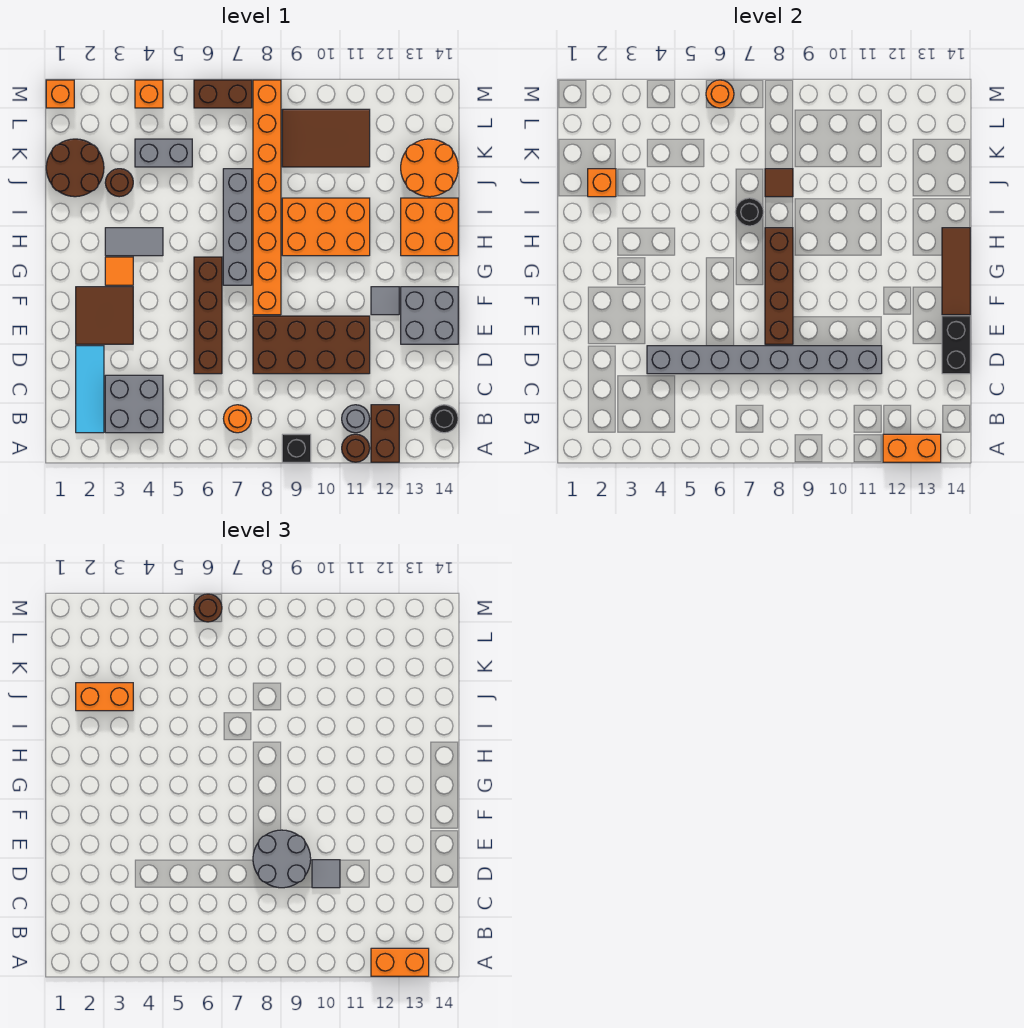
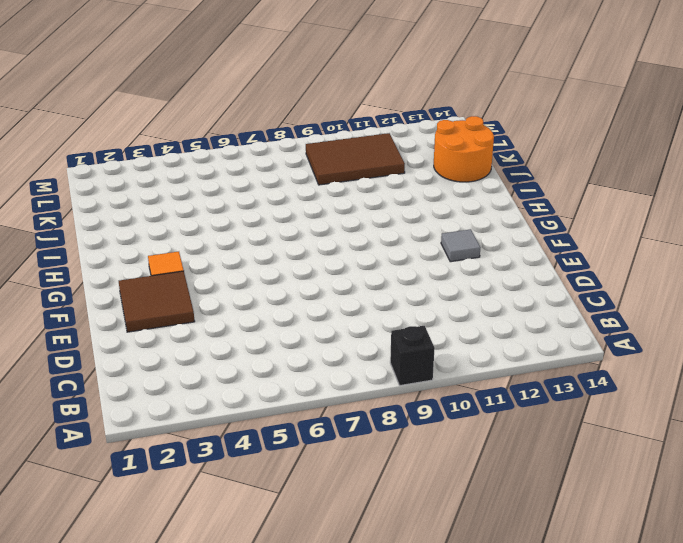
none -> brown 1x1 round brick [342,434,370,462]
none -> brown 1x2 brick [371,405,399,462]
none -> cyan 1x3 tile [76,346,104,433]
none -> grey 2x2 brick [105,375,163,433]

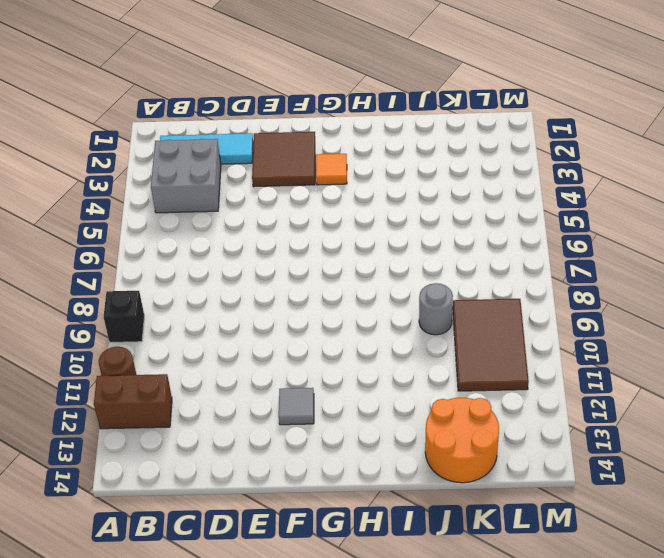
grey 1x1 round brick [419,283,453,335] -> grey 1x1 round brick moved to [342,405,370,433]
none -> orange 1x1 round brick [223,405,252,433]
none -> black 1x1 round brick [430,405,458,433]
none -> brown 1x4 brick [194,257,222,374]
none -> brown 2x4 brick [253,316,370,374]

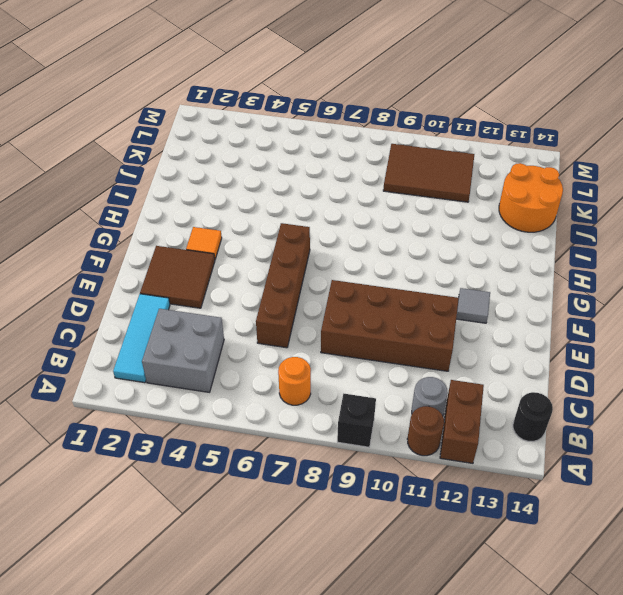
none -> grey 2x2 brick [401,287,458,344]
none -> orange 1x8 brick [253,80,281,315]
none -> grey 1x4 brick [223,169,252,285]
none -> grey 1x2 tile [105,228,163,256]

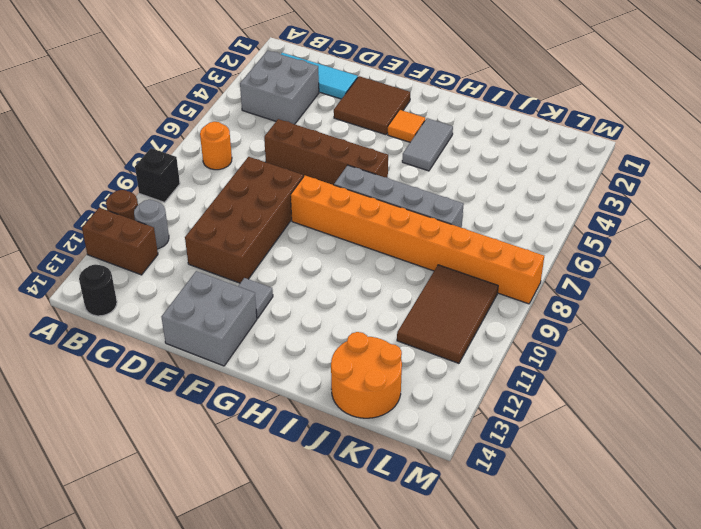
none -> orange 2x3 brick [282,198,370,256]
none -> orange 2x2 brick [401,198,458,256]
none -> brown 2x2 round brick [46,139,104,197]
none -> brown 1x1 round brick [105,169,133,197]

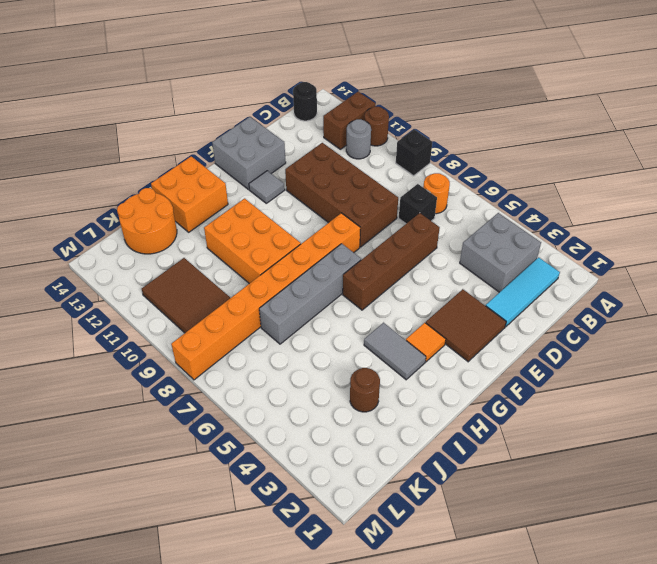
black 1x1 brick [399,184,437,224] -> none
none -> brown 2x2 round brick [46,139,104,197]
none -> grey 1x2 brick [135,139,192,167]
none -> orange 1x1 brick [46,80,74,108]
none -> orange 1x1 brick [135,80,163,108]

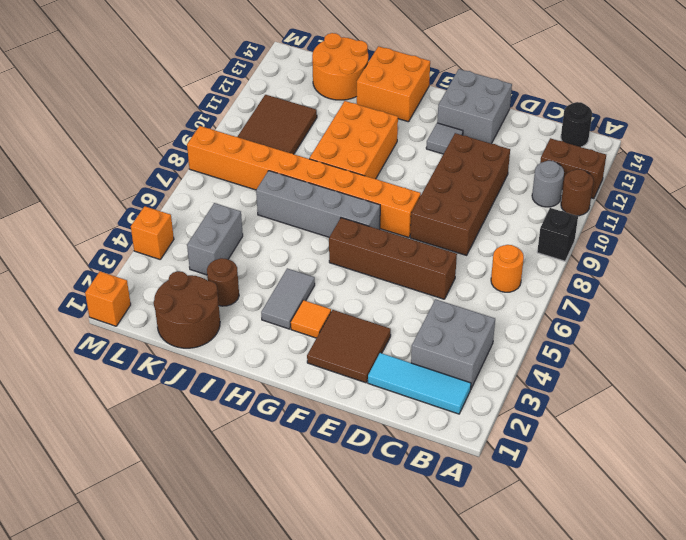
none -> brown 1x2 brick [194,80,252,108]
none -> orange 1x2 brick [883,434,941,462]
none -> grey 1x8 brick [647,346,882,374]
none -> black 1x2 brick [942,316,970,374]

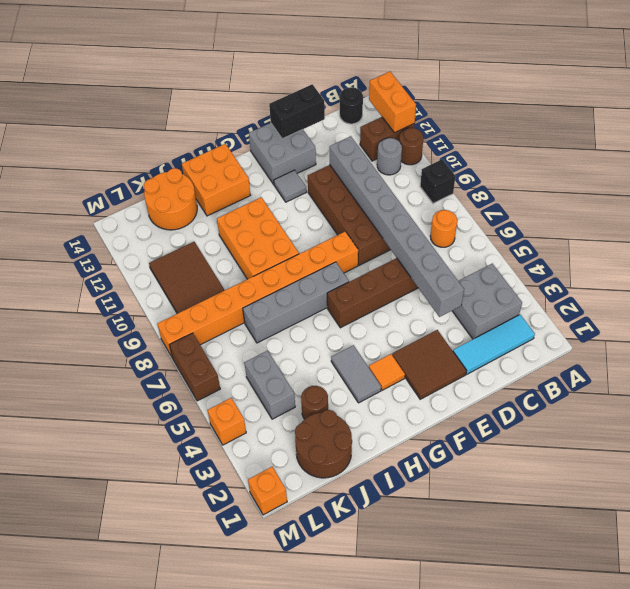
none -> brown 1x4 brick [765,228,793,344]
none -> brown 1x3 tile [942,228,970,315]
none -> black 1x1 round brick [736,198,763,226]
none -> orange 1x1 brick [588,169,616,197]

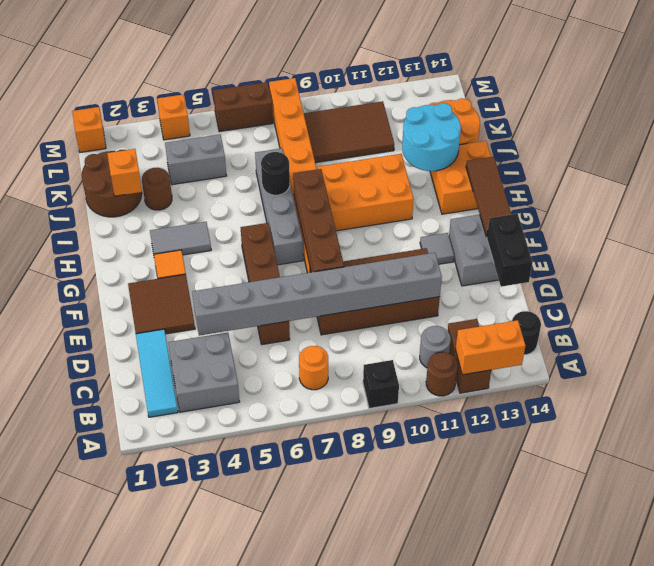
cyan 2x2 round brick [402,103,461,171] -> none
none -> brown 1x1 tile [765,169,793,197]
none -> orange 1x1 round brick [706,80,734,108]
none -> orange 1x2 brick [371,948,429,976]
none -> grey 2x2 round brick [253,830,311,888]

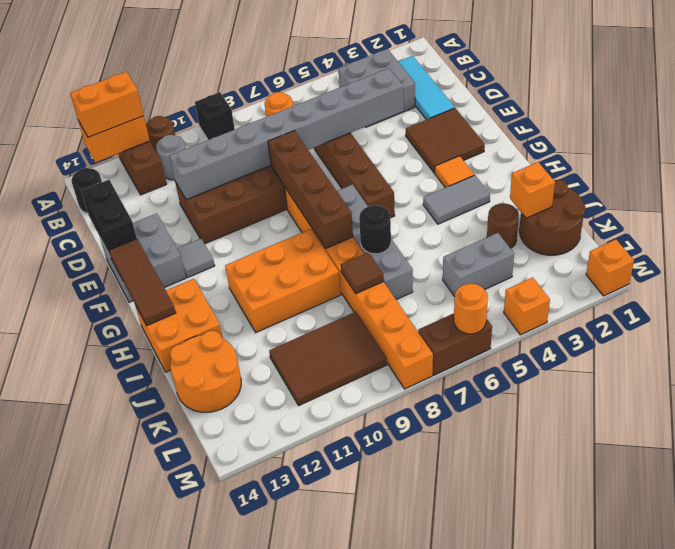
none -> grey 2x2 round brick [253,830,311,888]
none -> grey 1x1 tile [312,860,340,888]
none -> orange 1x2 brick [76,683,133,711]
none -> brown 1x1 round brick [194,594,222,622]

